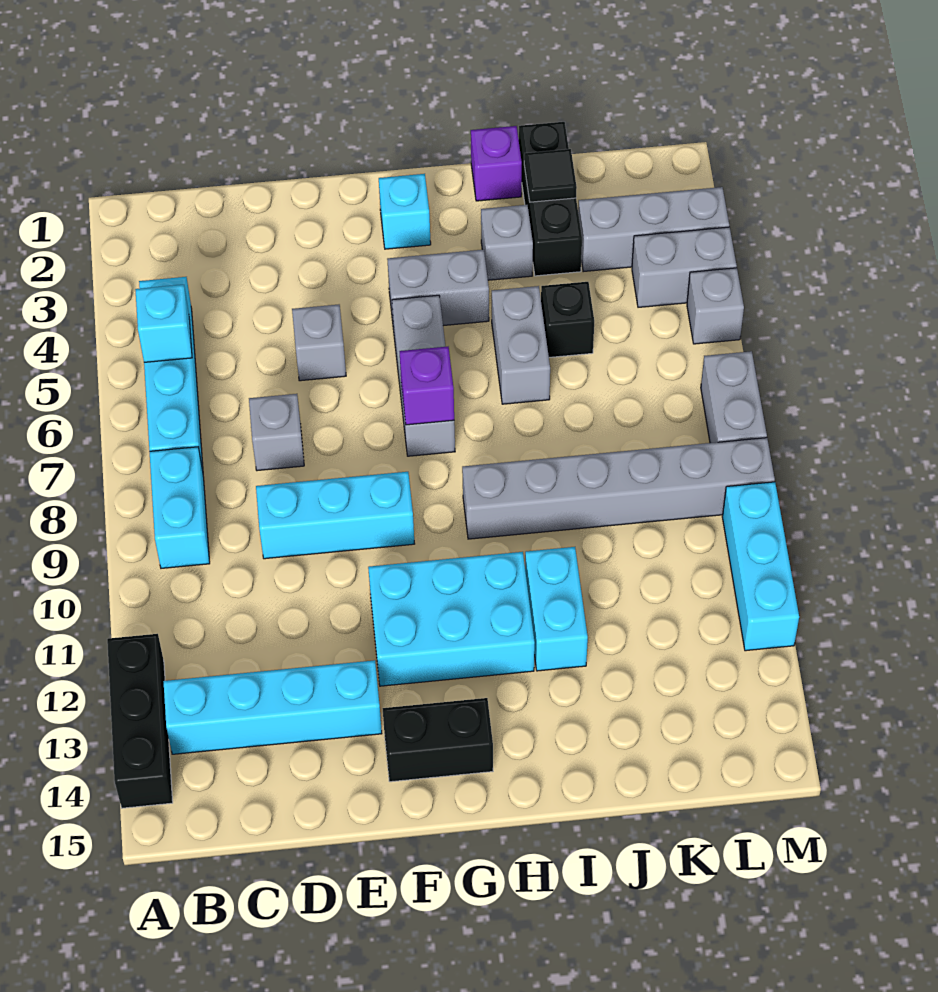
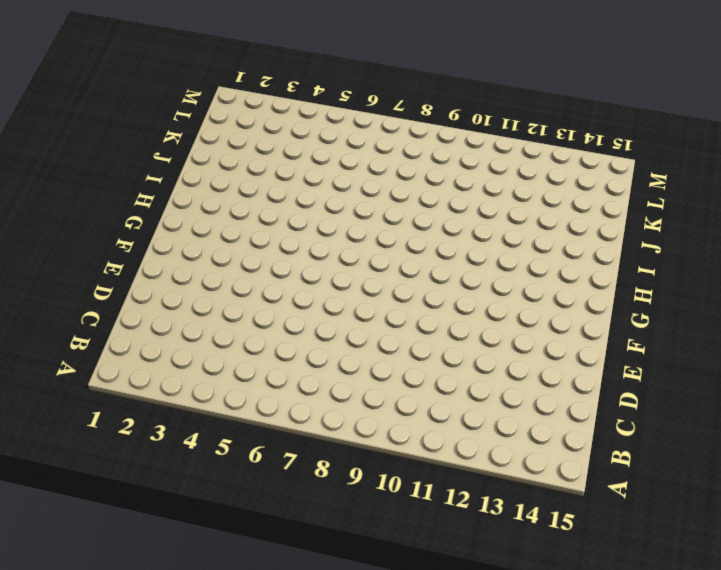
none -> black 1x3 brick [107,634,173,808]
none -> cyan 1x4 brick [139,277,203,471]
none -> cyan 1x2 brick [149,447,210,568]

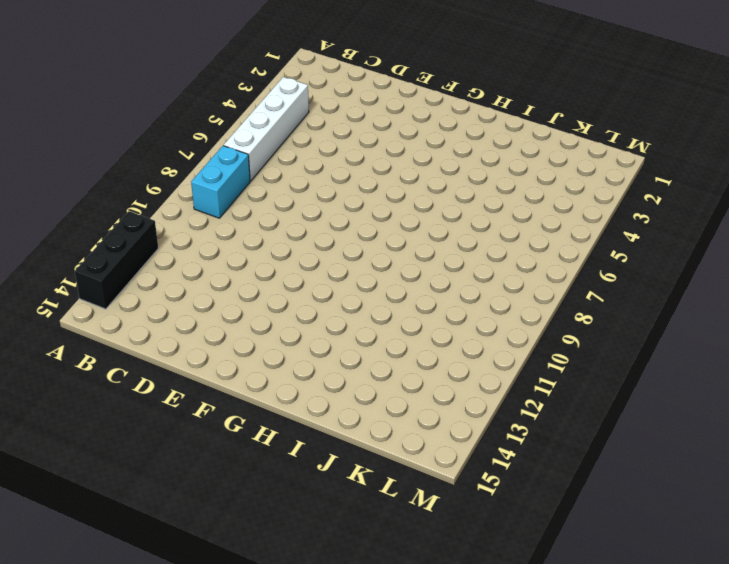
white 1x4 brick [224,77,309,181] -> cyan 1x4 brick [139,277,203,471]
none -> cyan 1x4 brick [163,660,382,754]
none -> grey 1x1 brick [249,394,304,471]
none -> cyan 1x3 brick [256,472,415,559]

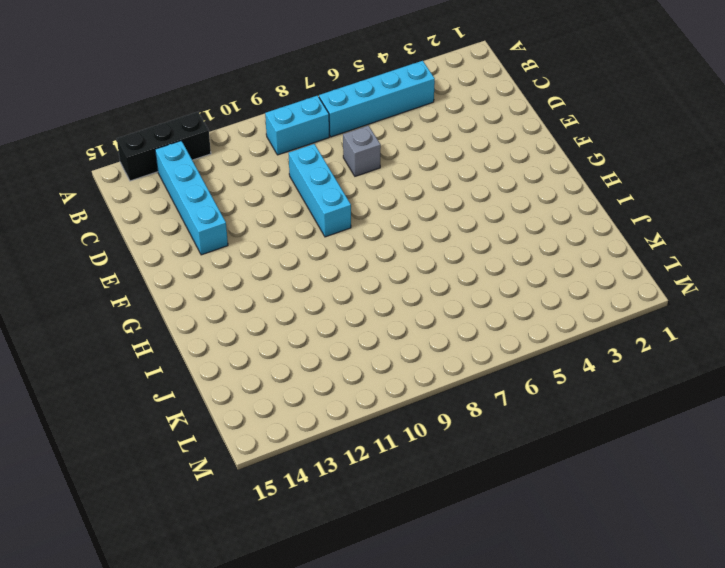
none -> grey 1x1 brick [292,305,346,381]
none -> cyan 2x3 brick [368,552,535,686]
none -> black 1x2 brick [383,698,493,782]

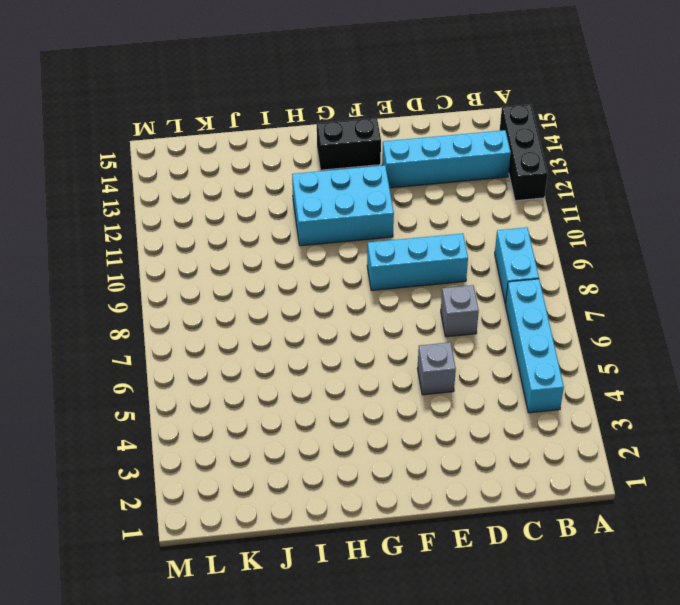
none -> cyan 1x1 brick [379,174,431,249]
none -> grey 1x2 brick [387,250,489,329]
none -> grey 1x3 brick [392,295,455,456]

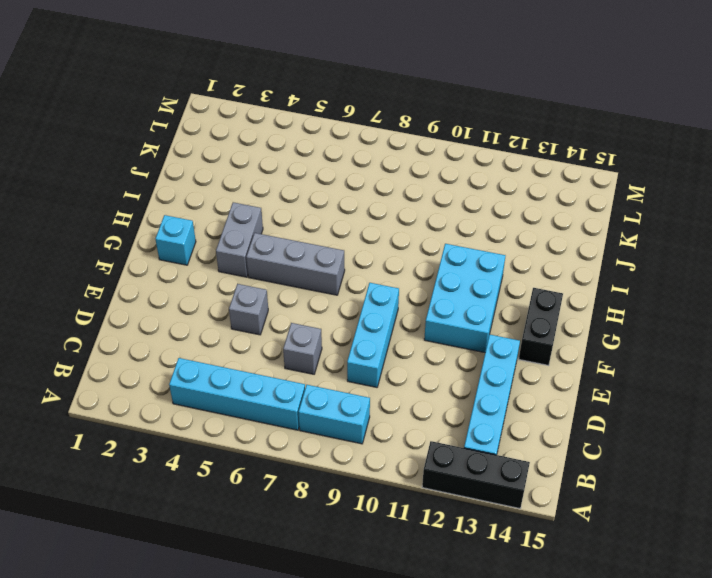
none -> grey 1x6 brick [462,438,775,539]
none -> purple 1x1 brick [471,126,522,201]
none -> grey 1x1 brick [481,205,533,280]

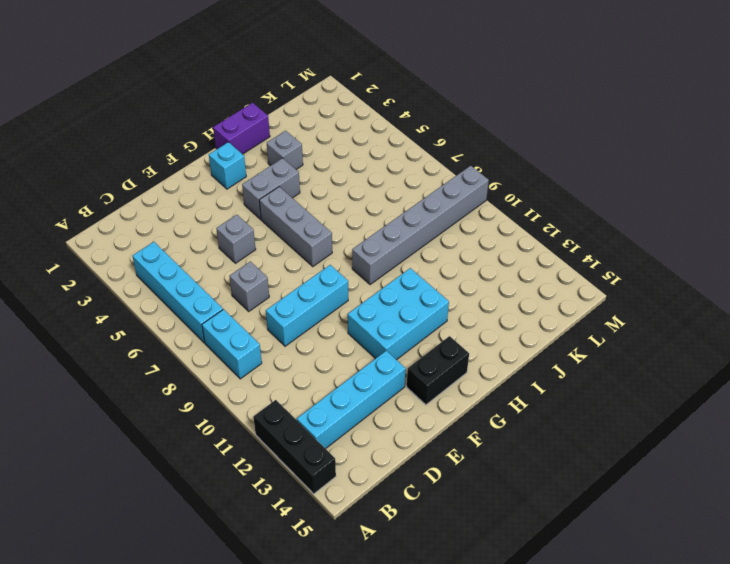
purple 1x2 brick [213,103,270,154] -> purple 1x1 brick [471,126,522,201]
none -> grey 1x2 brick [492,286,550,404]
none -> cyan 1x2 brick [525,547,588,671]
none -> black 1x3 brick [519,122,582,276]

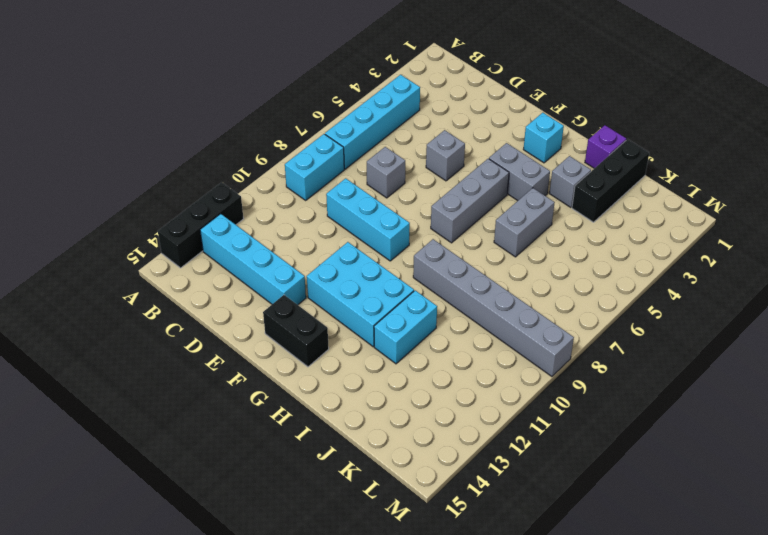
none -> black 1x1 brick [541,282,594,357]
none -> grey 1x3 brick [578,187,729,271]
none -> grey 1x2 brick [632,227,737,307]

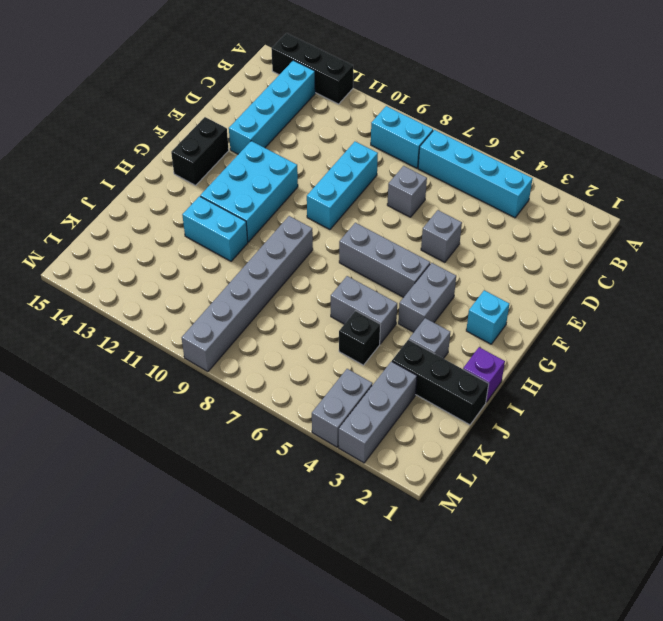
none -> grey 1x1 brick [687,268,744,344]
none -> grey 1x2 brick [701,351,767,443]
none -> cyan 1x3 brick [722,482,799,651]

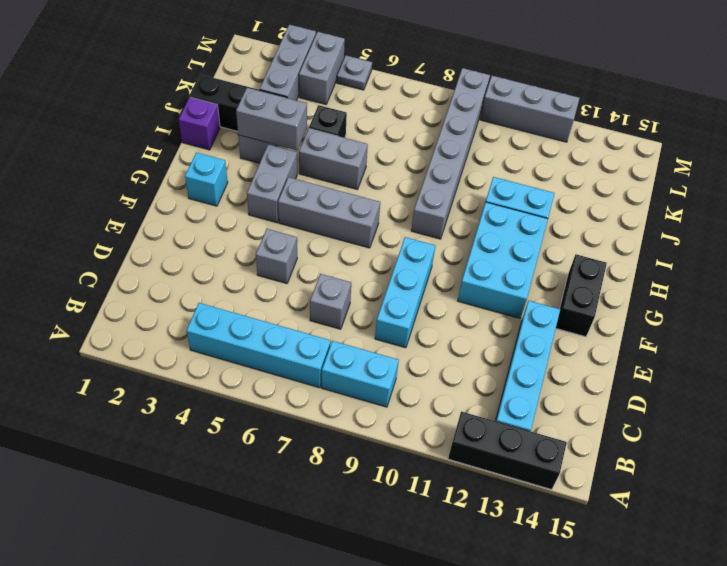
grey 1x2 brick [236,88,307,150] -> grey 1x2 brick moved to [701,351,767,443]
grey 1x1 plate [337,56,372,90] -> grey 1x1 brick [687,268,744,344]
grey 1x3 brick [480,76,580,142] -> cyan 1x3 brick [722,482,799,651]
none -> cyan 1x1 brick [135,285,192,362]
none -> purple 1x1 brick [400,347,454,425]
none -> black 1x1 tile [524,149,577,202]

